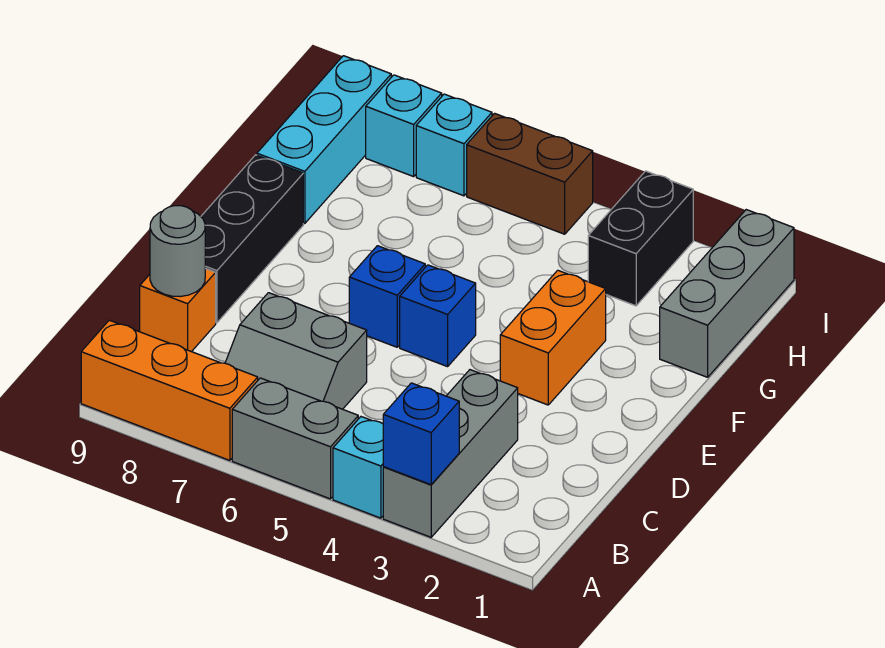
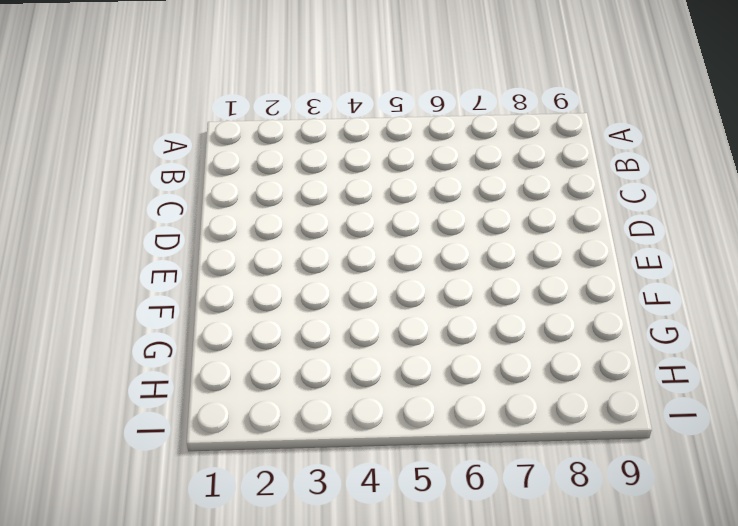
none -> grey 1x3 brick [383,370,518,537]
none -> cyan 1x1 brick [333,417,383,518]
none -> grey 1x2 brick [232,378,358,499]

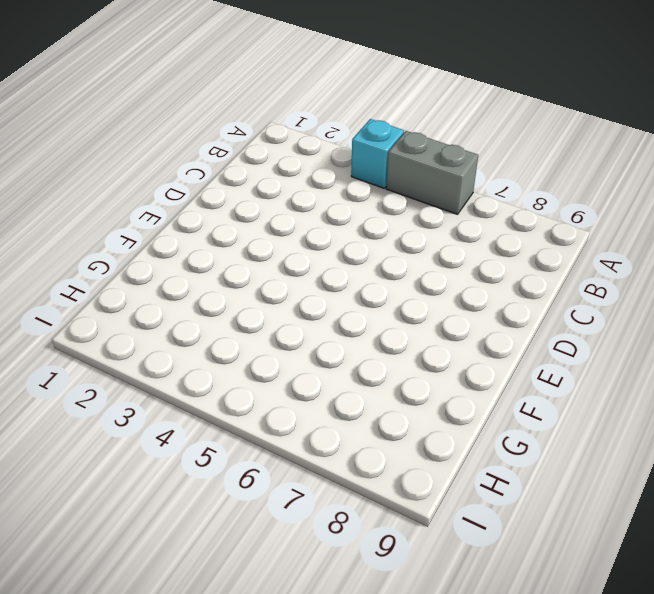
none -> grey 1x3 brick [383,370,518,537]
none -> orange 1x3 brick [81,320,258,460]
none -> grey 2x2 slope [225,293,367,409]

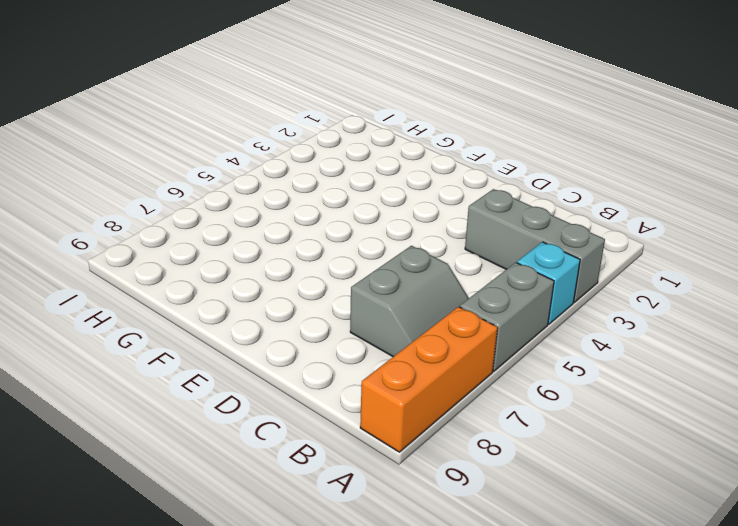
none -> orange 1x1 brick [140,268,216,352]
none -> black 1x3 brick [201,155,303,323]
none -> orange 1x2 brick [500,270,606,405]

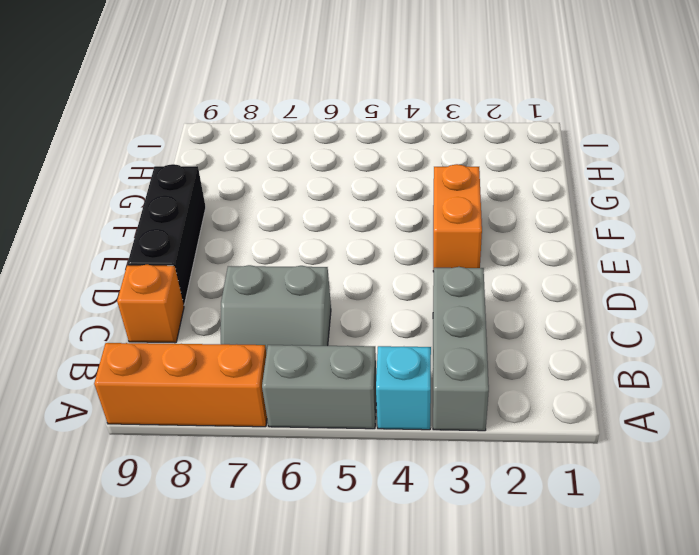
none -> blue 1x1 brick [400,265,476,367]
none -> blue 1x1 brick [349,246,425,347]
none -> grey 1x3 brick [660,210,794,377]

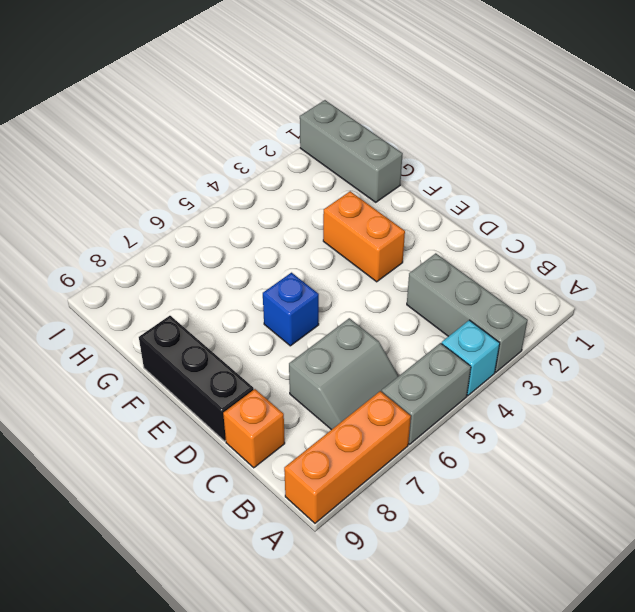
none -> blue 1x1 brick [400,265,476,367]
none -> cyan 1x3 brick [257,56,391,224]
none -> black 1x2 brick [588,171,693,306]

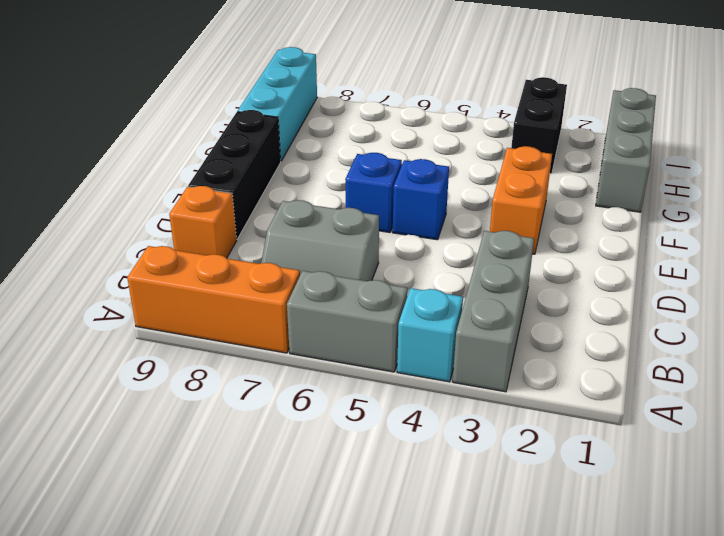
none -> brown 1x2 brick [467,113,593,234]
none -> cyan 1x1 brick [416,94,492,196]
none -> cyan 1x1 brick [366,75,442,177]

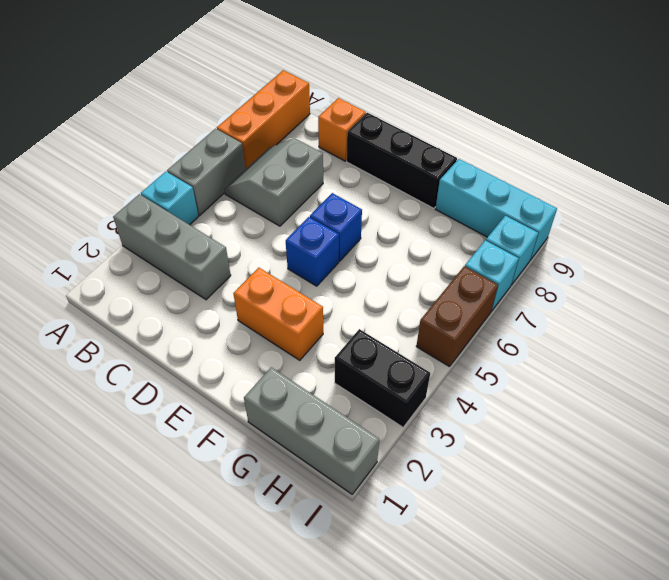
none -> blue 1x1 brick [383,383,459,485]
none -> grey 1x1 round brick [150,206,205,297]

